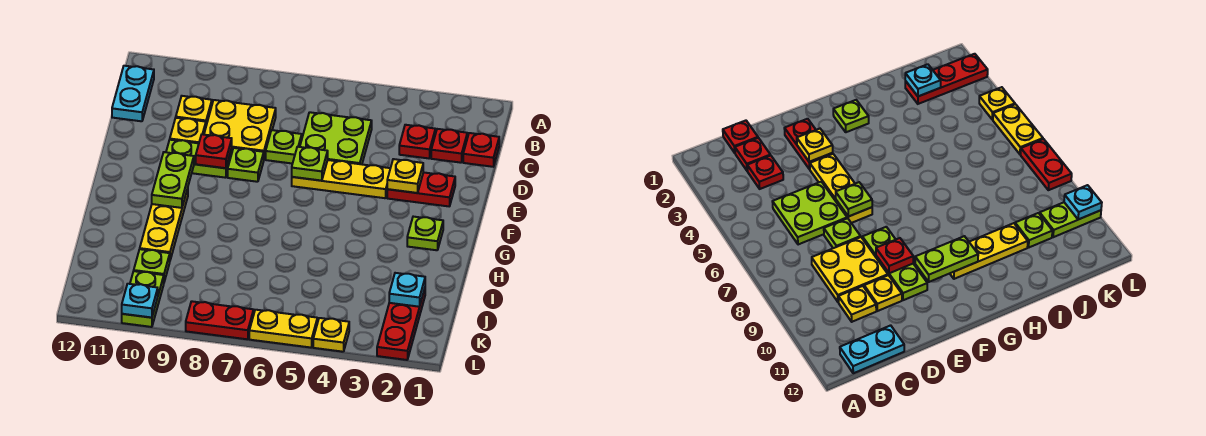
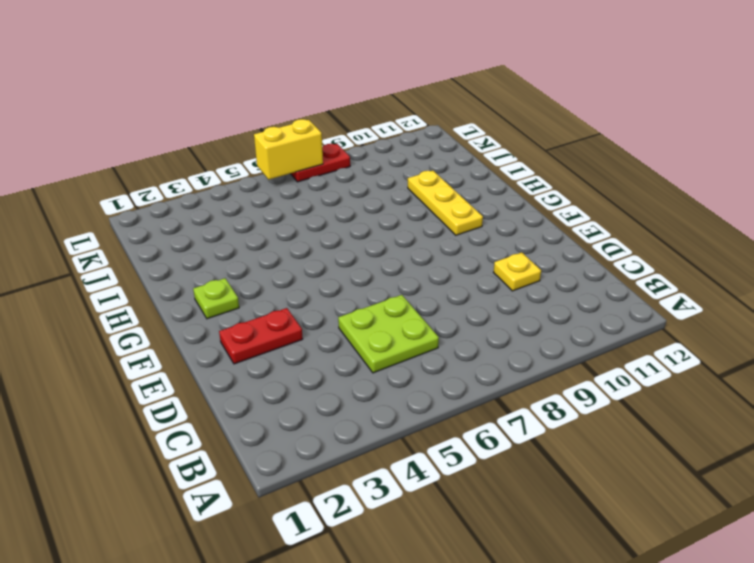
yellow 1x2 brick [254,119,323,180] -> none
none -> cyan 1x2 plate [112,66,154,121]
none -> red 1x1 plate [463,133,499,167]
none -> red 1x1 plate [431,129,467,163]

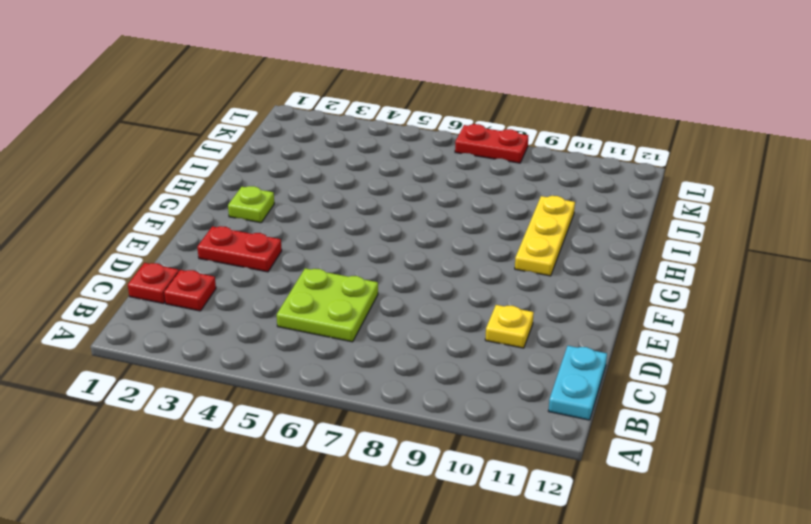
none -> red 1x1 plate [399,125,435,159]
none -> yellow 2x2 plate [204,100,276,158]
none -> yellow 1x1 plate [176,96,212,125]

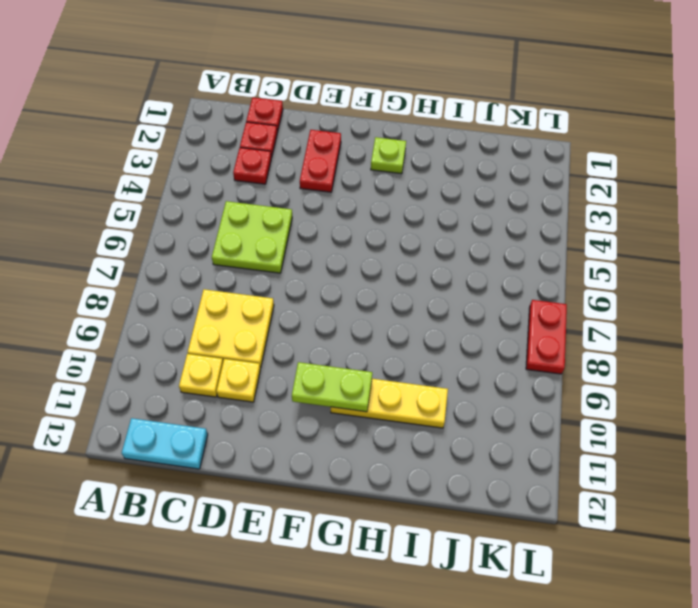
none -> lime 1x1 plate [266,130,302,164]
none -> yellow 1x3 plate [292,160,390,198]
none -> lime 1x1 plate [228,148,264,182]

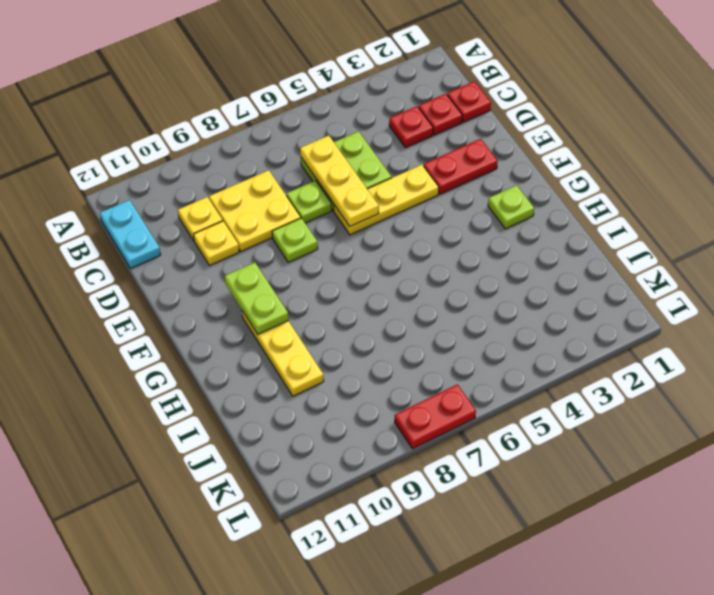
yellow 1x3 plate [300,136,379,226] -> lime 1x1 plate [292,147,328,181]
none -> lime 1x2 plate [166,140,232,178]
none -> red 1x3 plate [377,289,425,360]
none -> lime 1x1 plate [134,249,170,282]

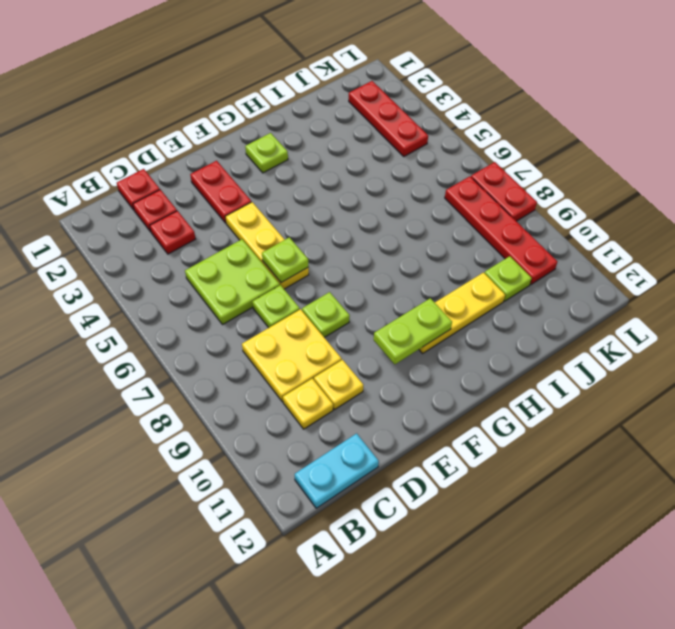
red 1x3 plate [349,81,428,156] -> red 1x3 plate turned to [377,289,425,360]
red 1x4 plate [445,176,558,285] -> lime 1x2 plate [122,271,164,327]
none -> lime 1x2 plate [166,140,232,178]
none -> yellow 1x1 plate [313,318,349,352]
none -> yellow 1x2 plate [249,310,317,348]

